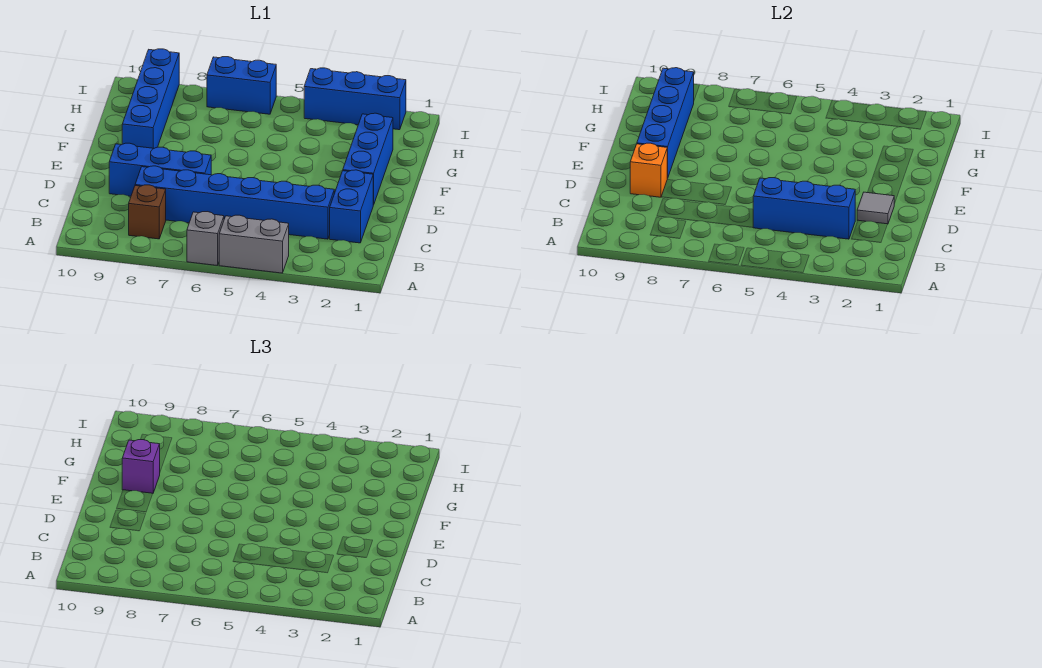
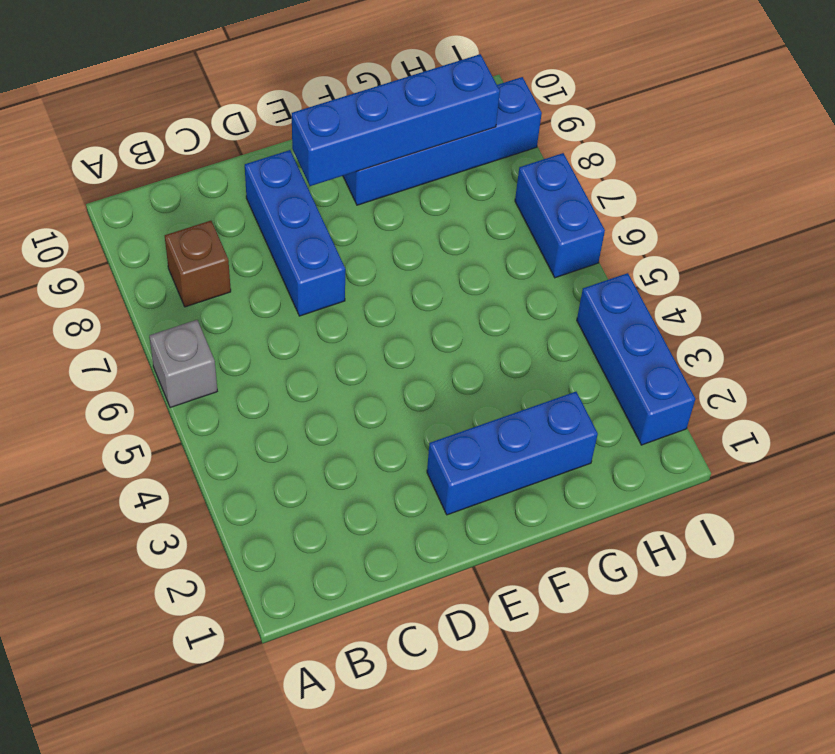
none -> grey 1x2 brick [219,215,289,273]
none -> blue 1x2 brick [330,170,373,243]
none -> blue 1x6 brick [135,166,334,239]

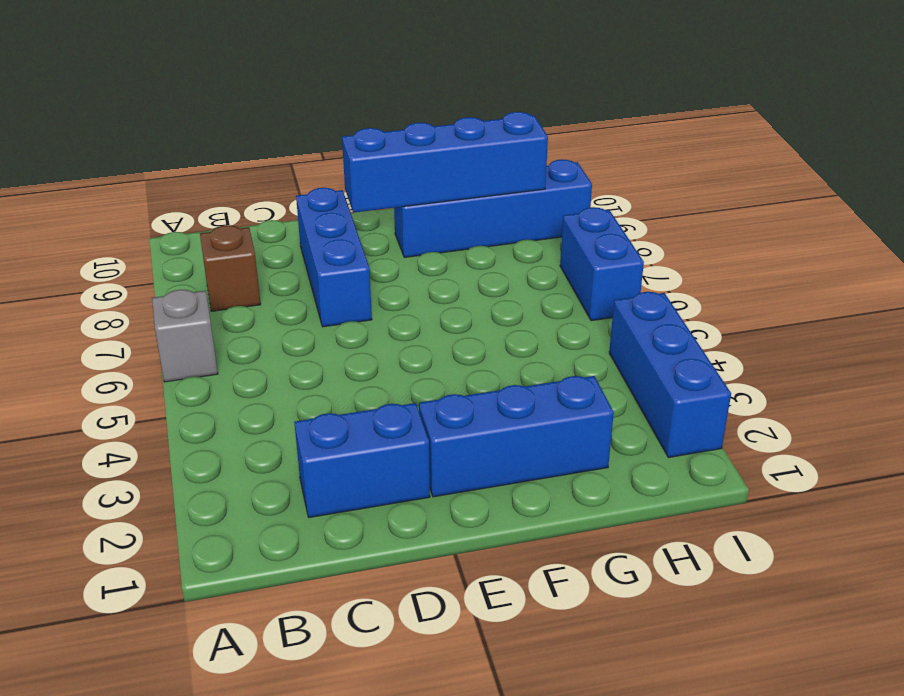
none -> grey 1x2 brick [219,215,289,273]
none -> blue 1x6 brick [135,166,334,239]
none -> blue 1x3 brick [753,178,855,239]

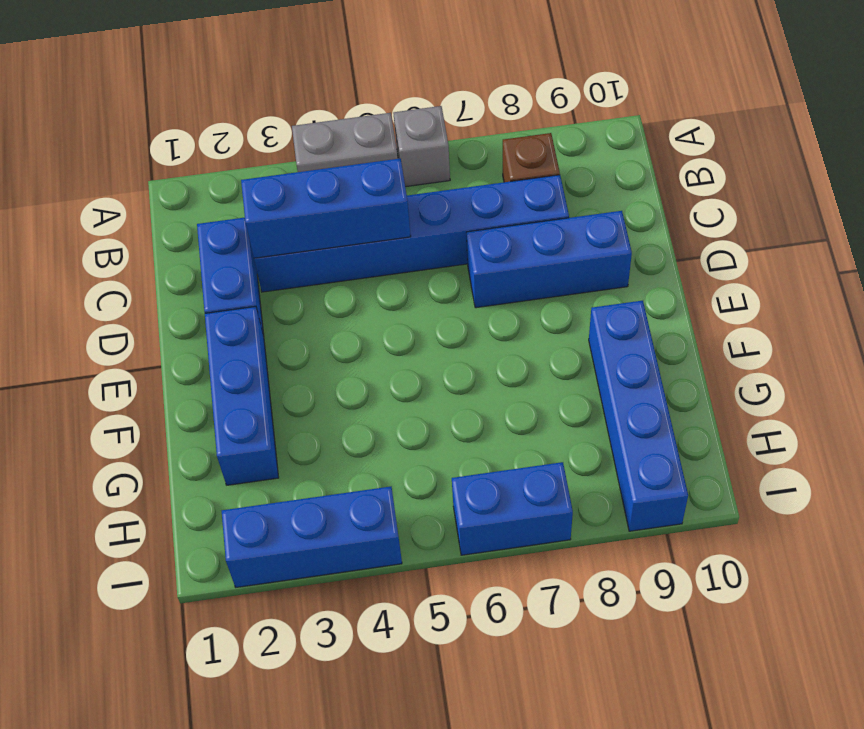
none -> grey 1x1 tile [857,192,894,224]
none -> orange 1x1 brick [630,143,667,197]
none -> blue 1x4 brick [637,68,694,178]

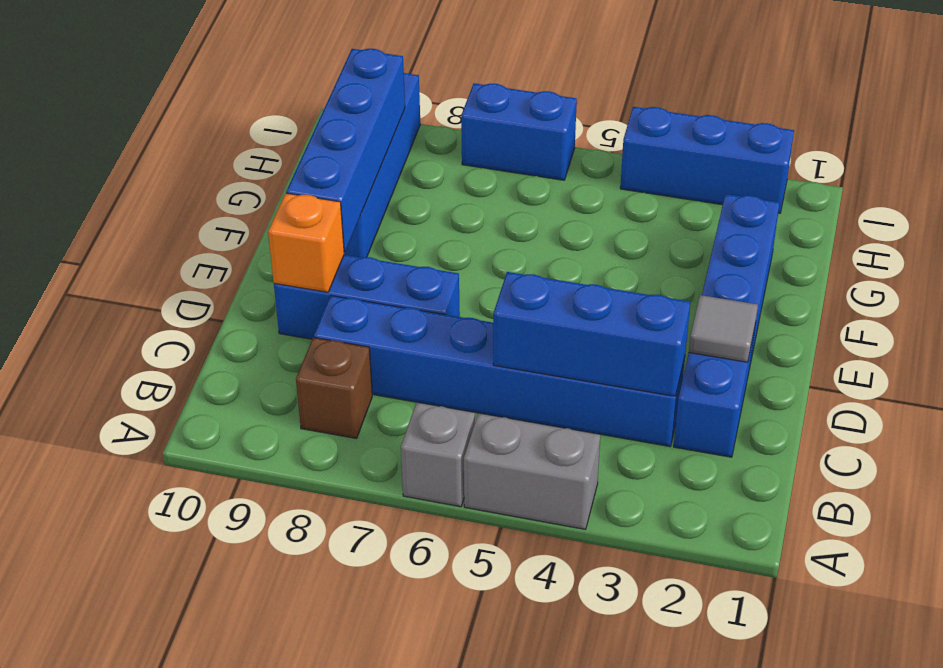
none -> purple 1x1 brick [122,440,160,493]

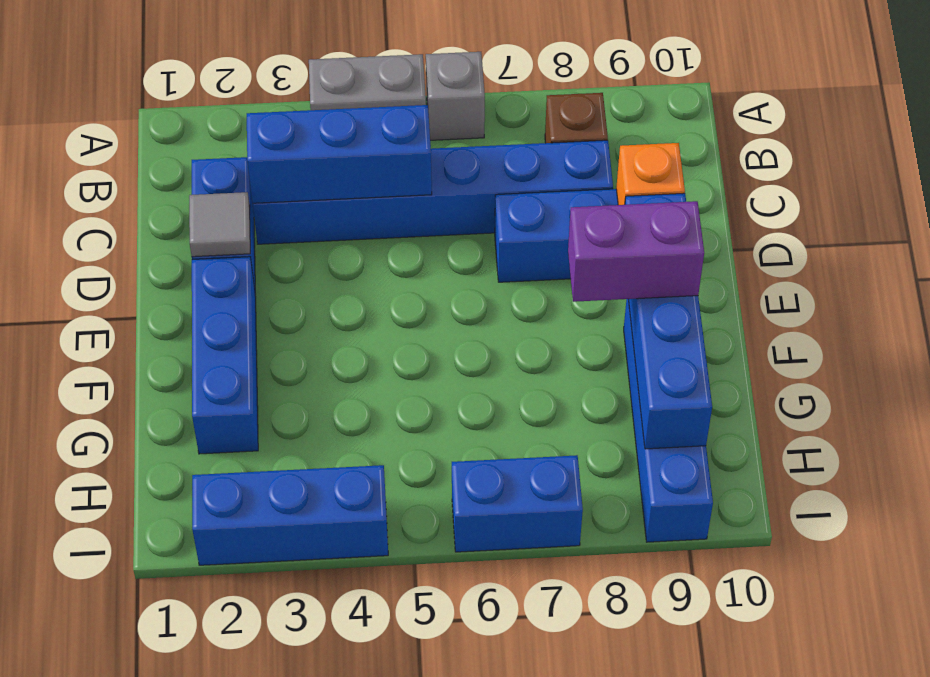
purple 1x2 brick [568,201,704,302] -> purple 1x1 brick [122,440,160,493]

